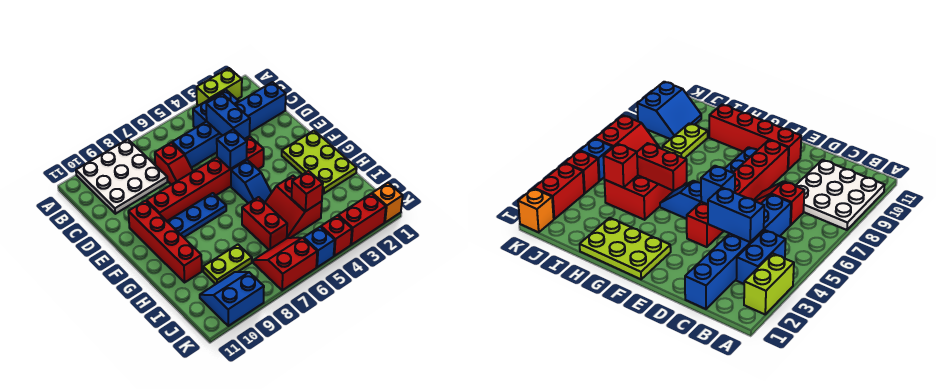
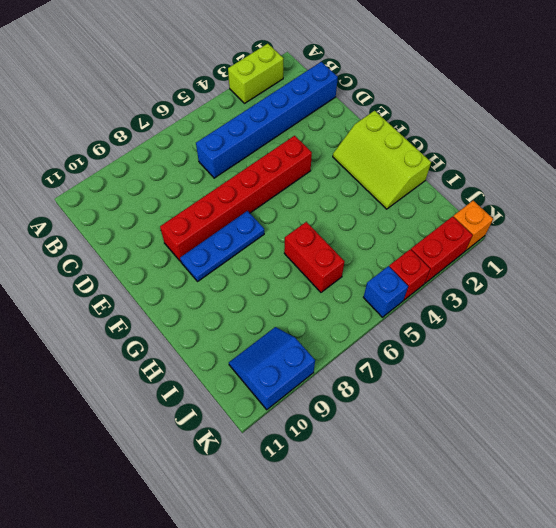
lime 2x3 slope [333,111,431,209] -> lime 2x3 plate [282,131,357,193]
none -> white 3x3 plate [76,139,167,214]
none -> blue 1x2 brick [193,90,239,128]
none -> red 1x2 slope [155,143,193,185]

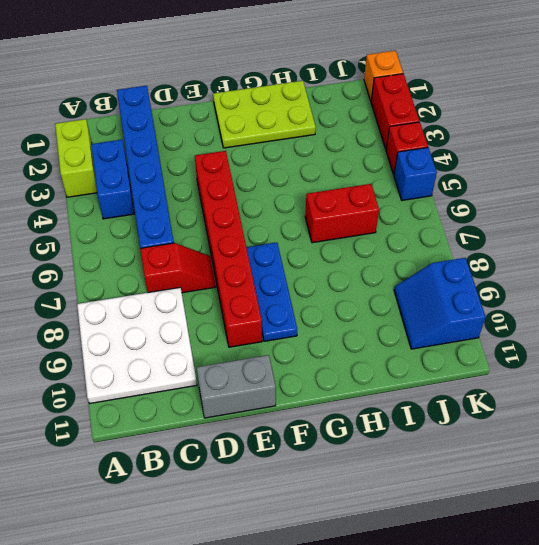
grey 1x2 brick [197,355,276,418] -> none
none -> red 1x4 brick [128,201,202,282]
none -> blue 1x2 slope [231,160,272,203]
none -> red 2x2 slope [265,176,322,238]

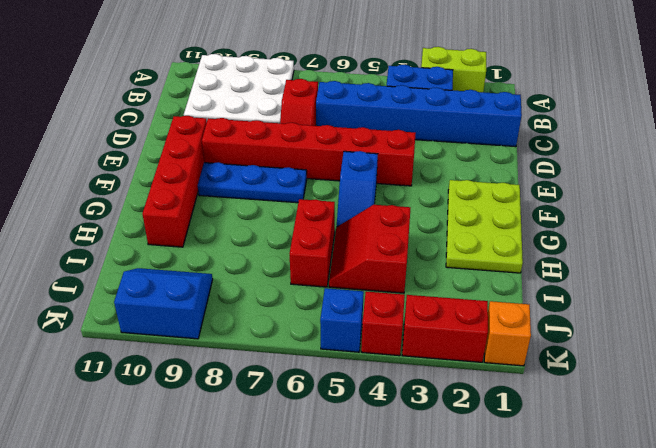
none -> lime 1x2 plate [203,245,252,284]
none -> red 2x2 slope [253,238,317,290]
none -> blue 1x2 brick [206,94,250,139]

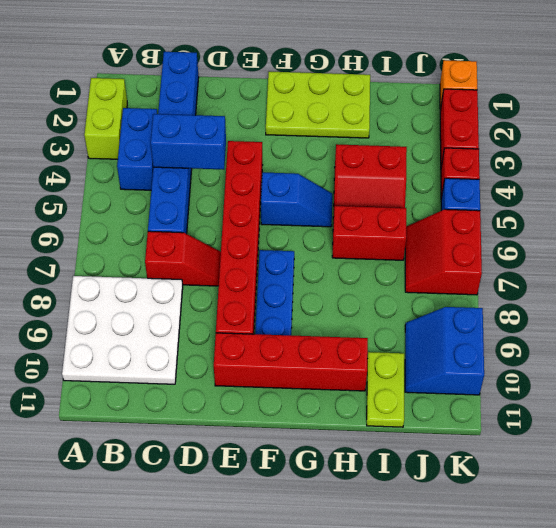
lime 1x2 plate [367,352,404,427] -> lime 1x2 plate moved to [203,245,252,284]
none -> blue 1x1 brick [217,129,247,169]
none -> red 1x1 brick [291,171,323,212]

